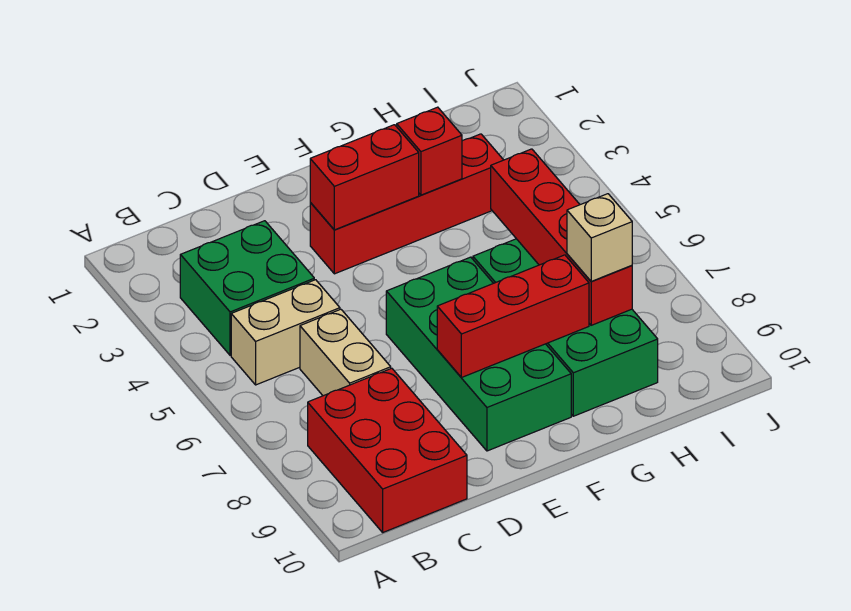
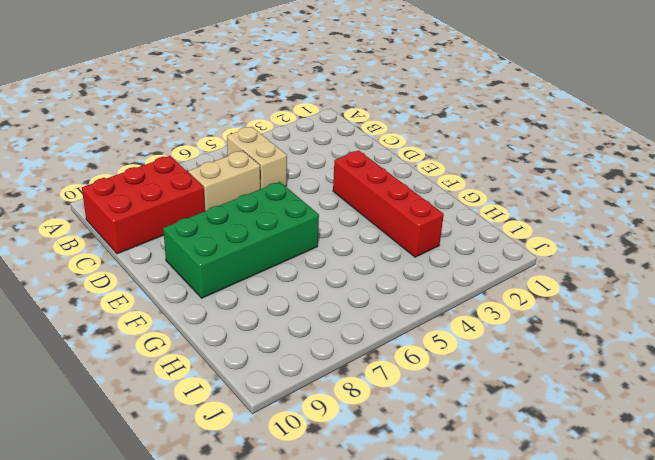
none -> green 2x2 brick [180,221,314,355]
none -> green 2x4 brick [473,239,658,416]
none -> red 1x2 brick [310,125,419,230]

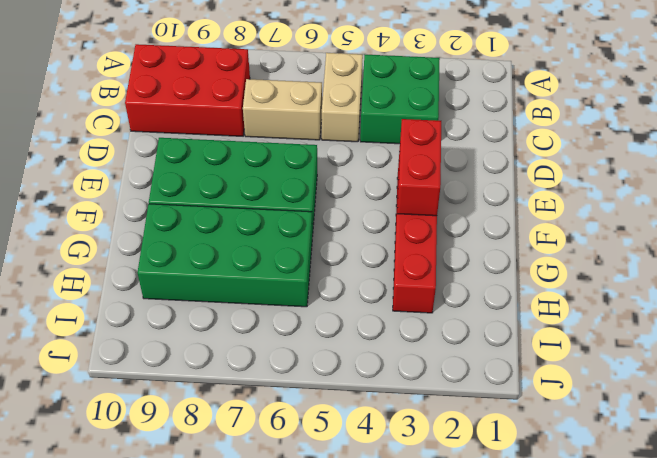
none -> red 1x3 brick [437,255,589,378]
none -> red 1x1 brick [397,107,462,195]
none -> red 1x4 brick [491,149,632,325]

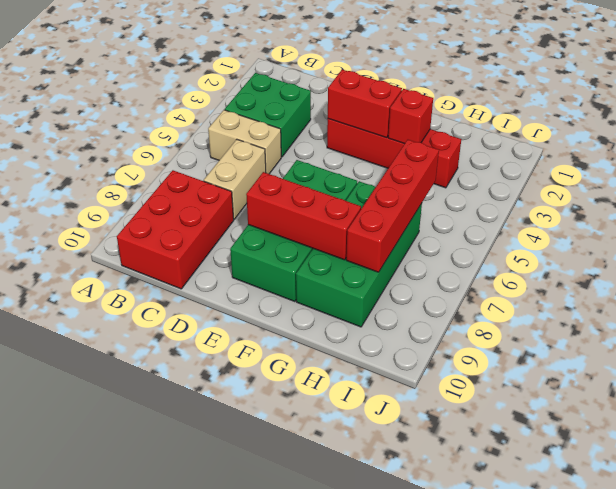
none -> tan 1x1 brick [567,194,632,282]

